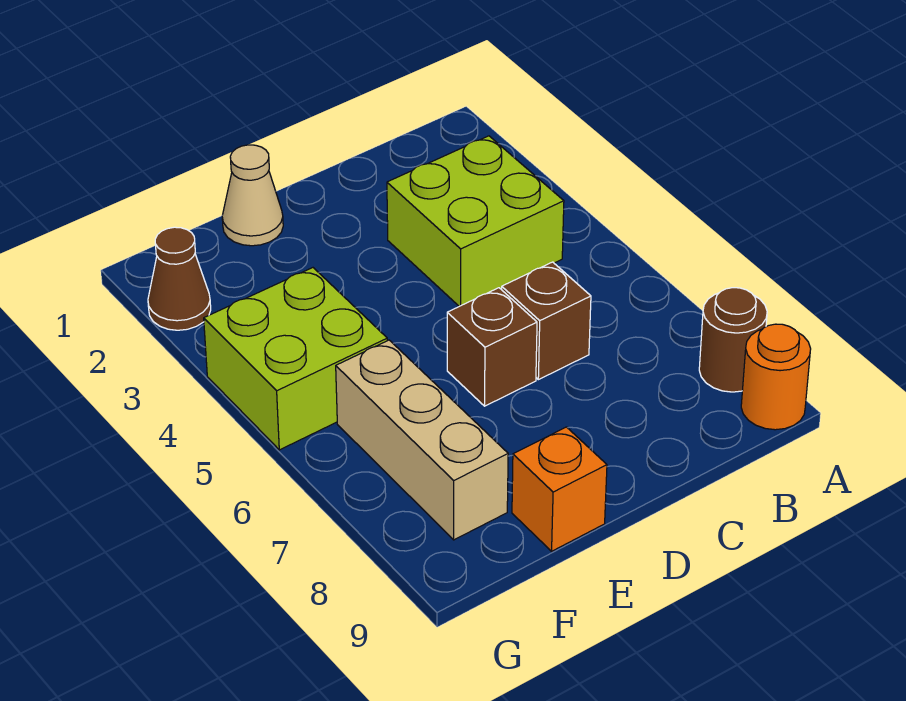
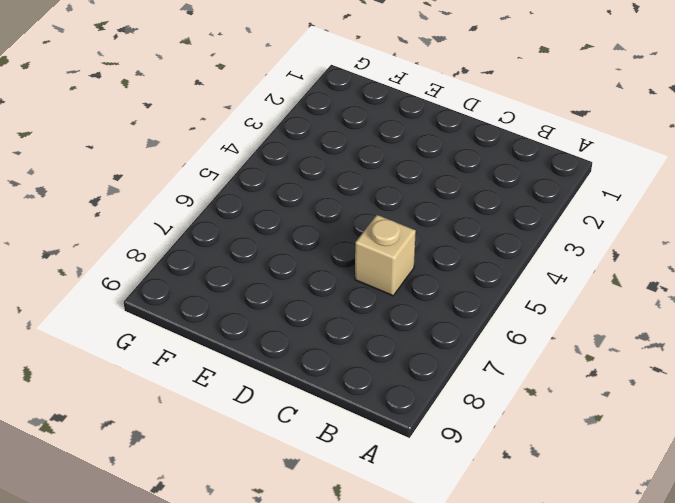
tan 1x1 brick [355,215,416,296] -> brown 1x1 brick [502,262,591,380]
none -> brown 1x1 round brick [699,288,767,392]
none -> orange 1x1 round brick [741,324,811,430]

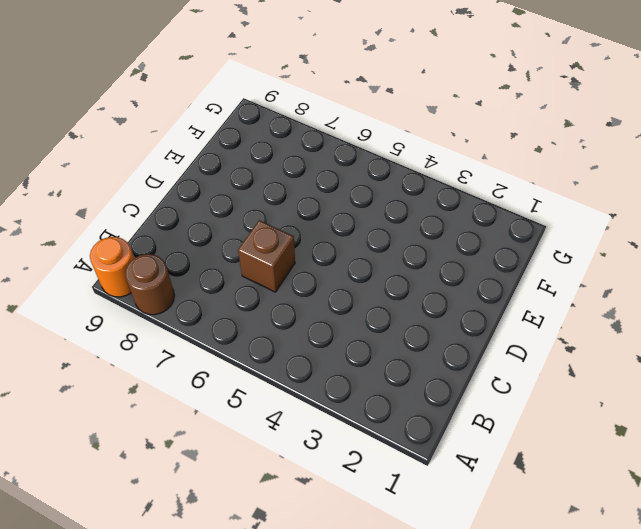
none -> lime 2x2 brick [387,136,564,306]
none -> brown 1x1 brick [447,288,537,406]

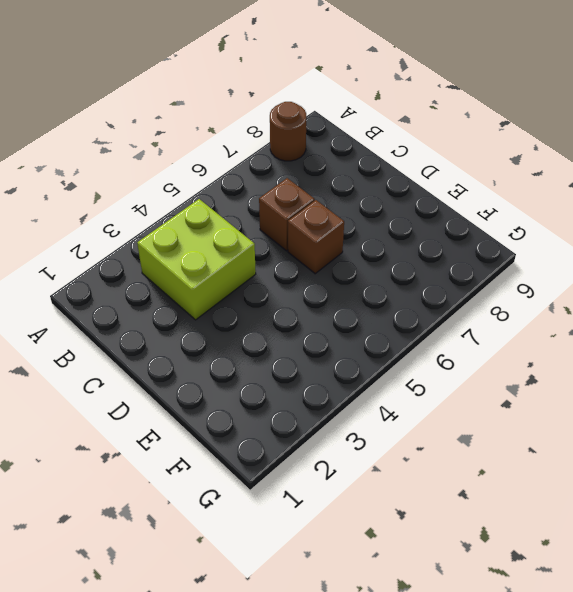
none -> orange 1x1 round brick [741,324,811,430]
none -> tan 1x1 cone [222,145,283,246]

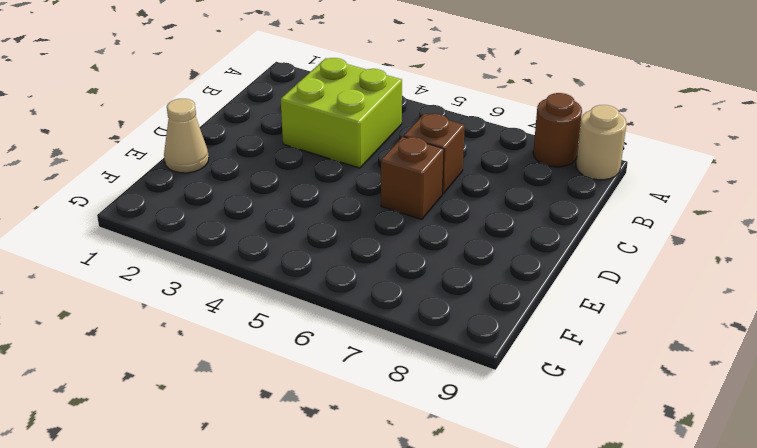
tan 1x1 round brick [576,105,627,180] -> orange 1x1 round brick [741,324,811,430]
none -> orange 1x1 brick [512,427,607,551]
none -> lime 2x2 brick [204,268,387,450]

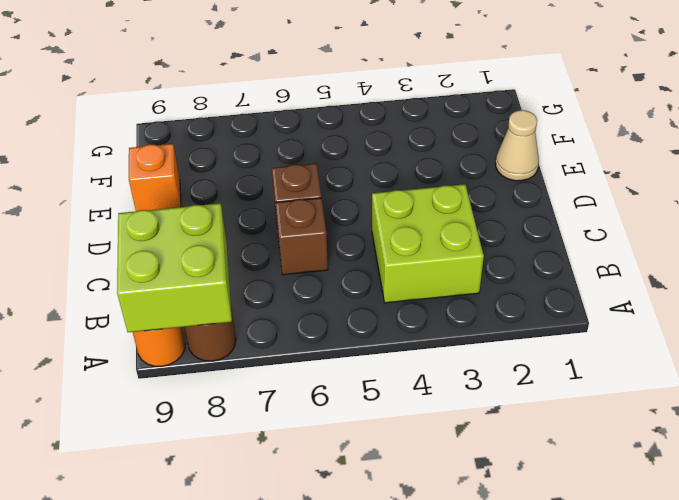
lime 2x2 brick [117,203,232,332] -> lime 2x2 brick moved to [204,268,387,450]
none -> tan 1x3 brick [336,340,508,540]
none -> brown 1x1 cone [148,227,211,330]

